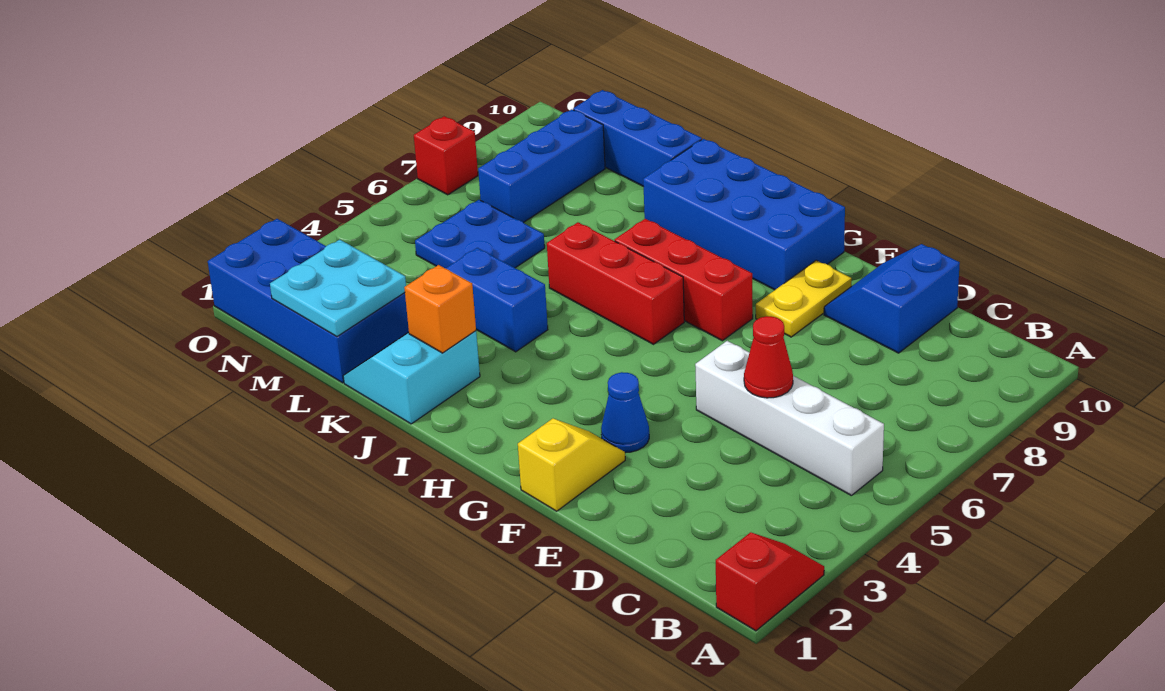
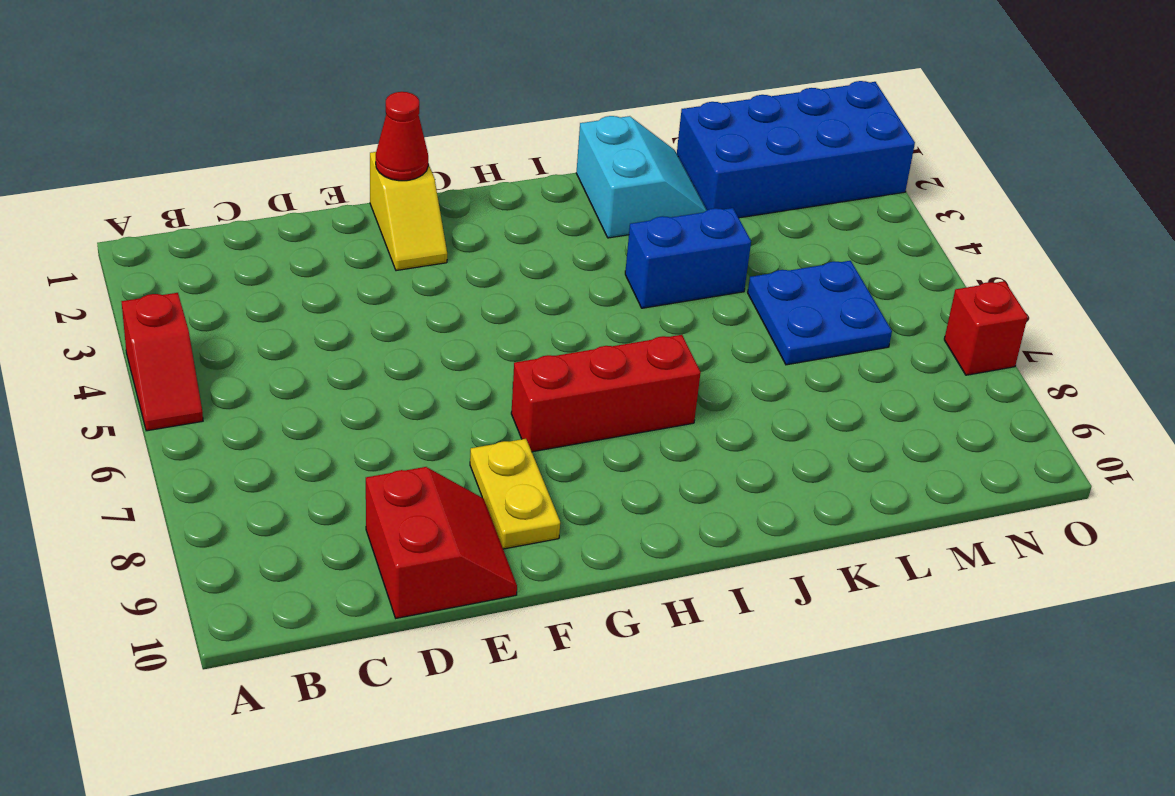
red 1x2 slope [121,293,203,431] -> red 1x2 slope moved to [716,532,824,631]
red 2x2 slope [366,467,517,618] -> blue 2x2 slope [824,244,960,353]
red 1x1 cone [376,92,428,181] -> red 1x1 cone moved to [744,316,793,398]
none -> white 1x4 brick [695,341,884,496]
none -> blue 1x1 cone [601,372,649,453]
none -> blue 2x4 brick [643,139,845,290]

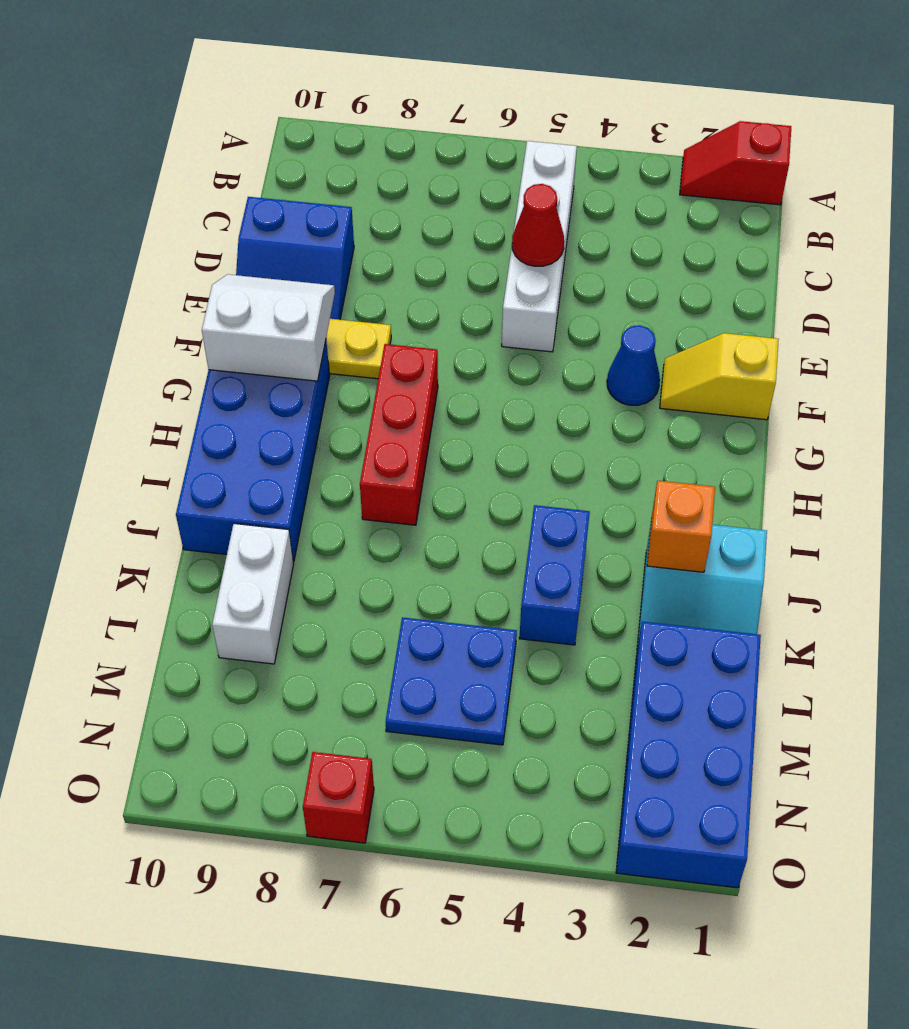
white 2x2 slope [202,274,335,381] -> none
white 1x2 brick [212,524,294,664] -> none
none -> red 1x3 brick [547,222,684,344]
none -> blue 1x3 brick [573,90,702,187]
none -> blue 1x3 brick [478,109,605,222]

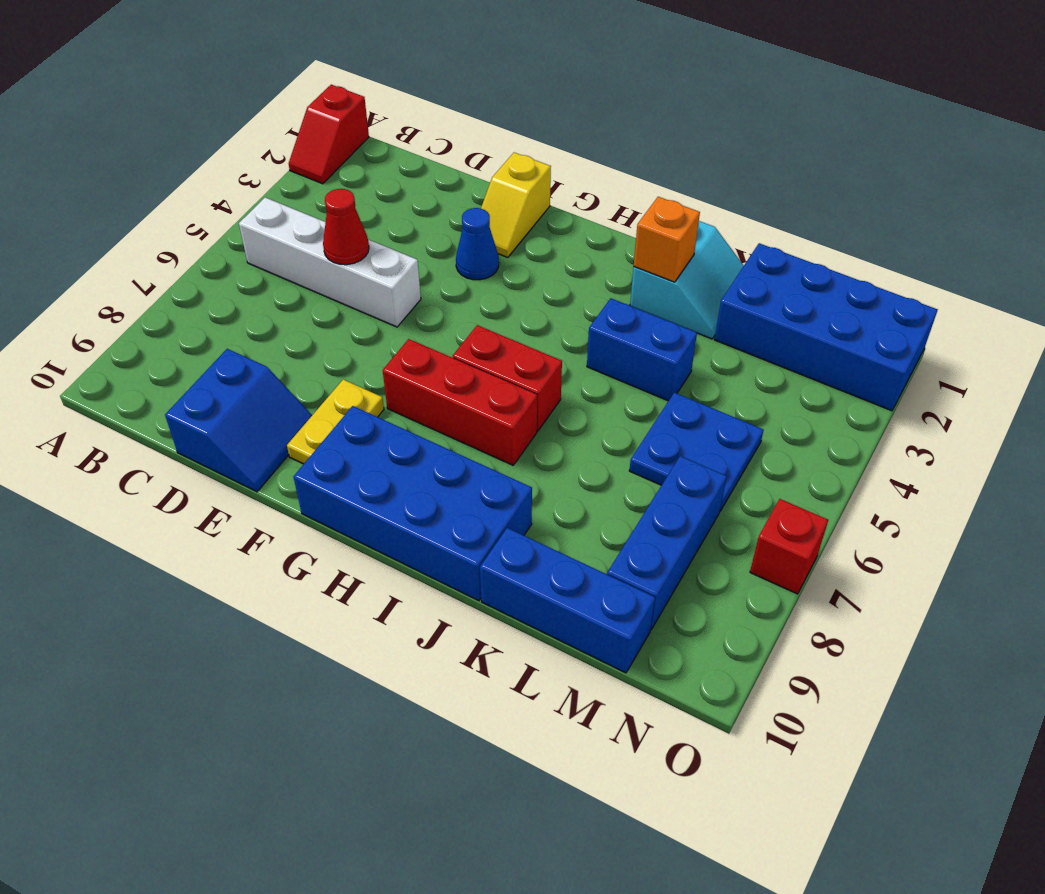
red 1x2 brick [453,325,562,431] -> red 1x3 brick [547,222,684,344]
none -> cyan 2x2 plate [270,240,406,336]

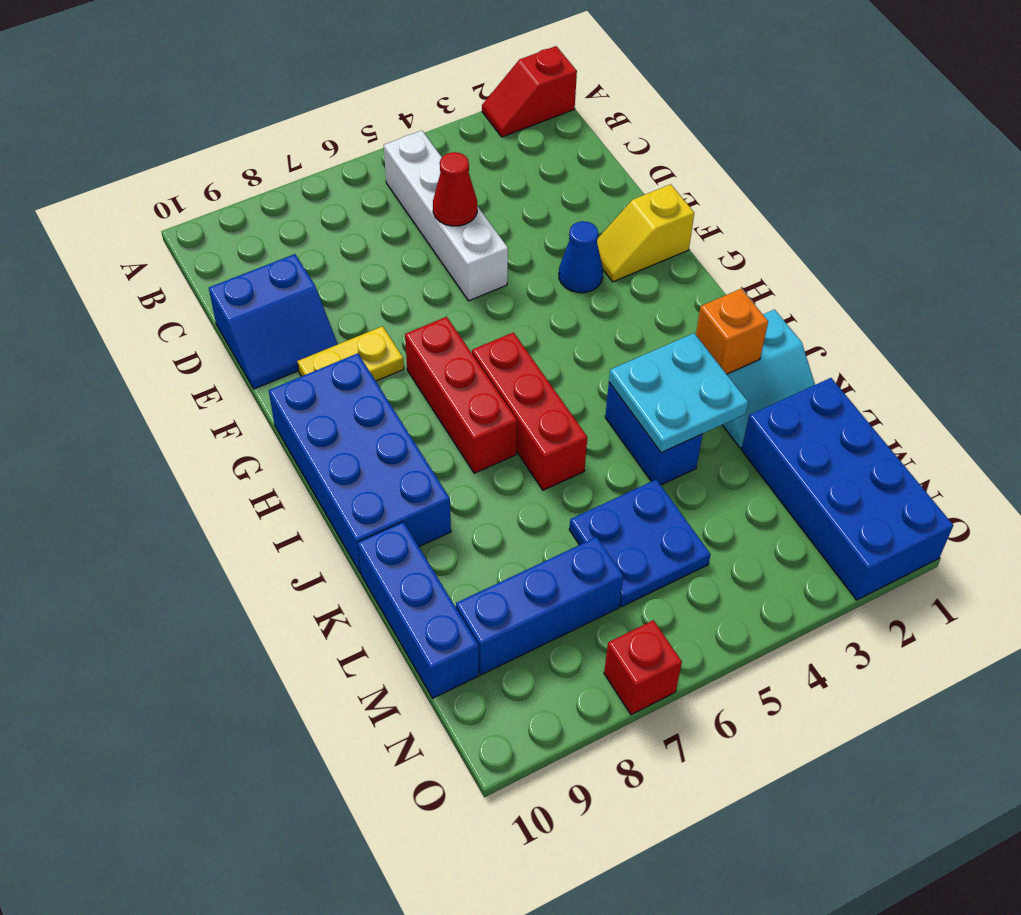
cyan 2x2 plate [609,333,748,453] -> cyan 2x2 plate moved to [270,240,406,336]

